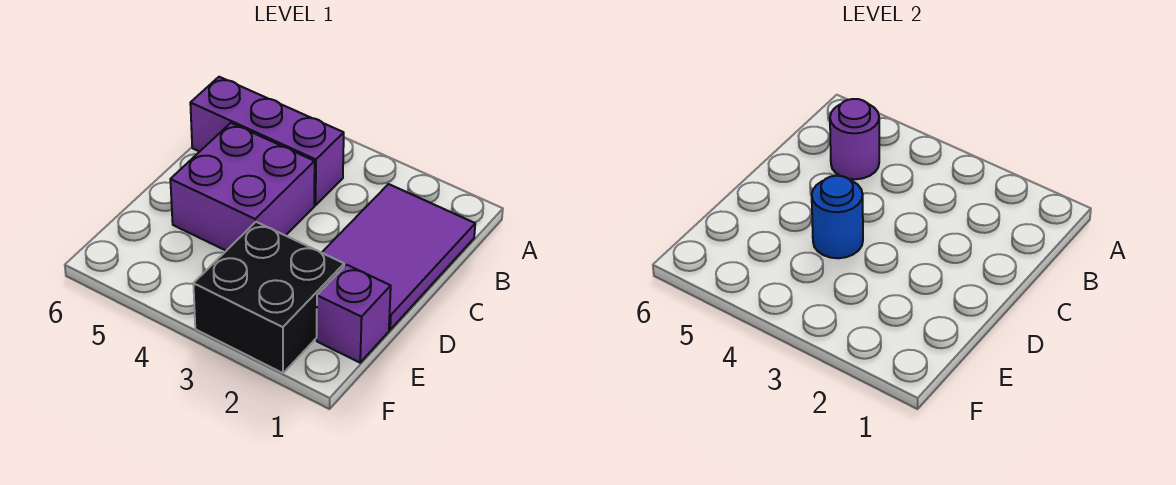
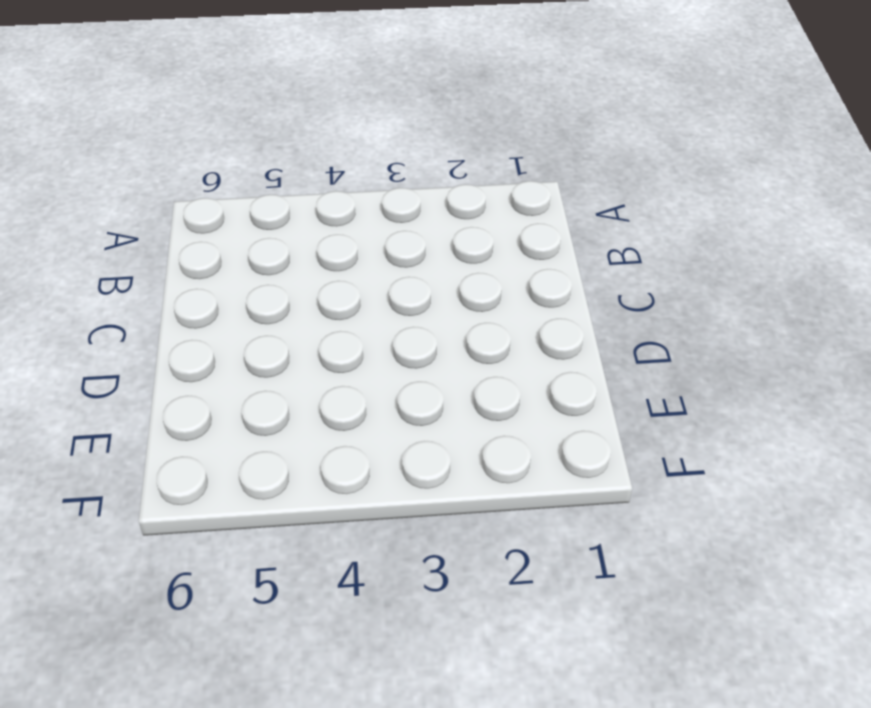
none -> purple 2x3 tile [322,184,475,330]
none -> purple 1x3 brick [190,77,344,205]

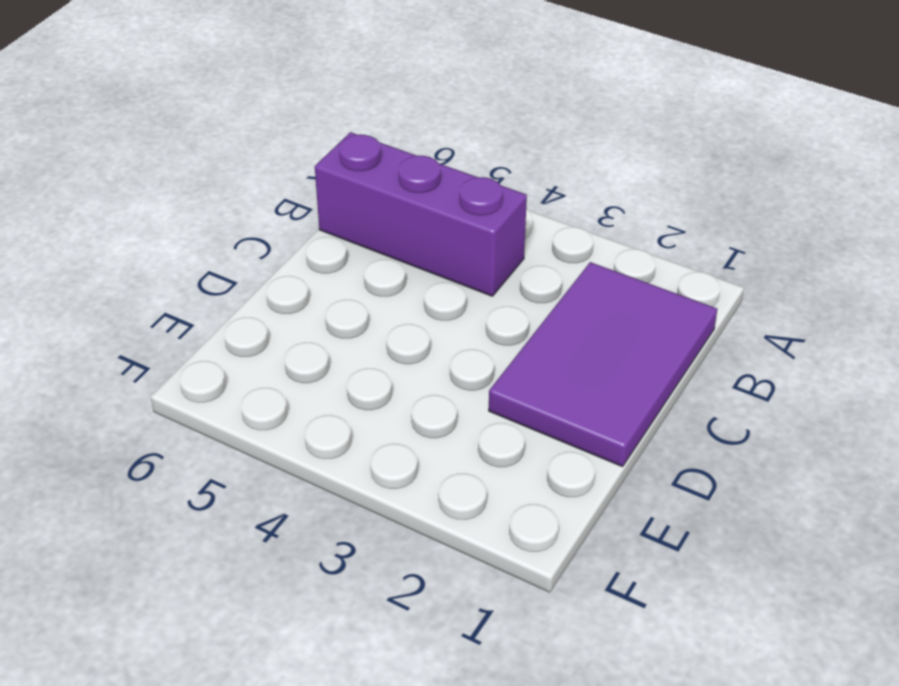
none -> purple 2x2 brick [170,123,315,251]
none -> purple 1x1 brick [317,265,391,363]

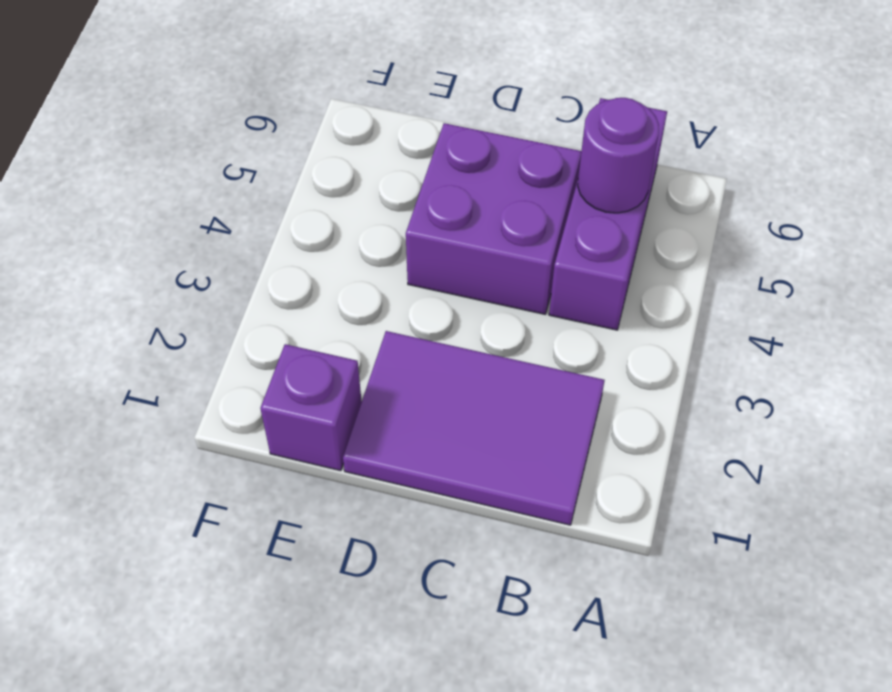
none -> black 2x2 brick [193,222,344,373]
none -> blue 1x1 round brick [812,176,863,258]

